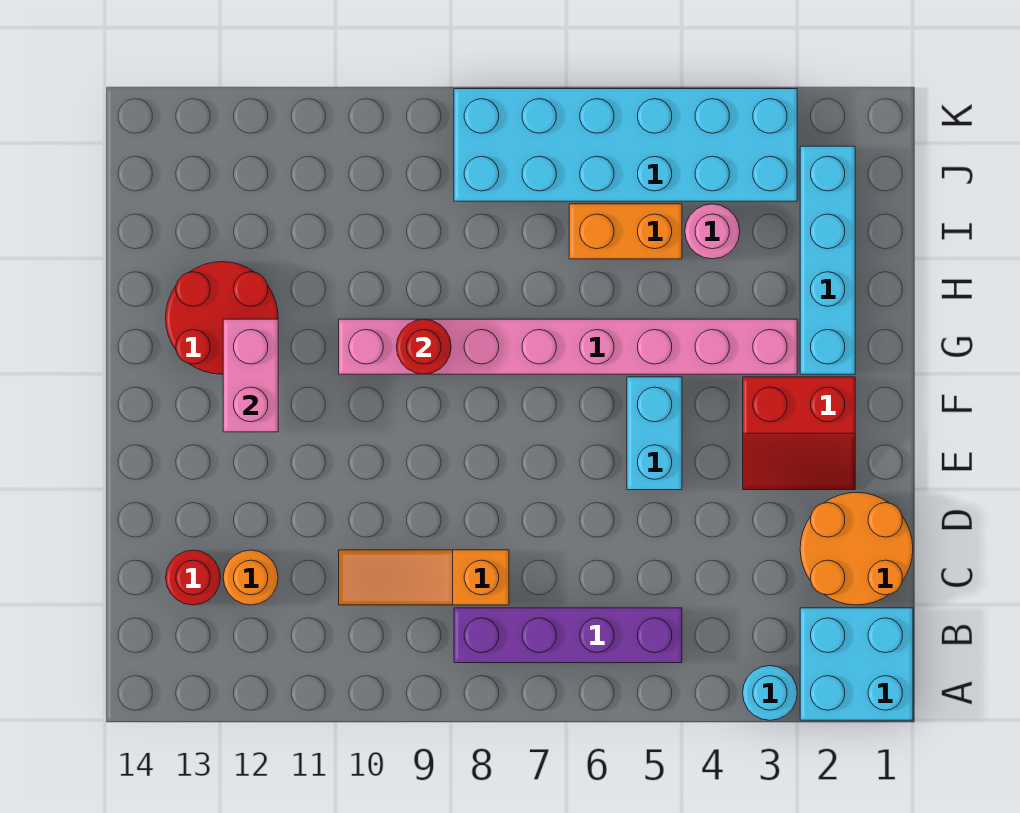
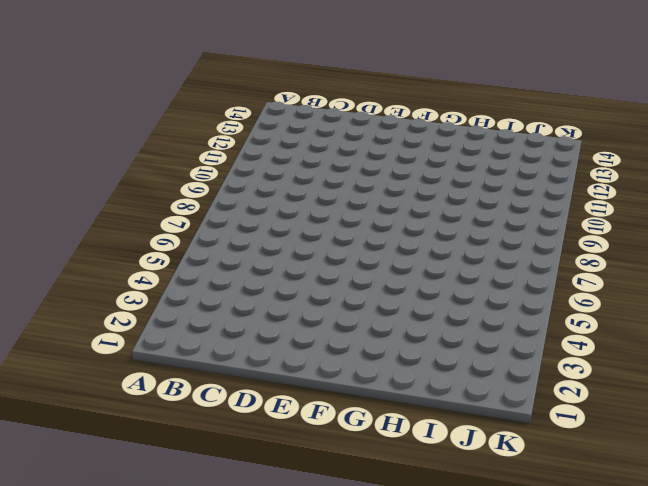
none -> cyan 2x2 brick [800,608,913,720]
none -> cyan 1x1 round brick [743,666,797,720]
none -> purple 1x4 brick [454,608,682,663]

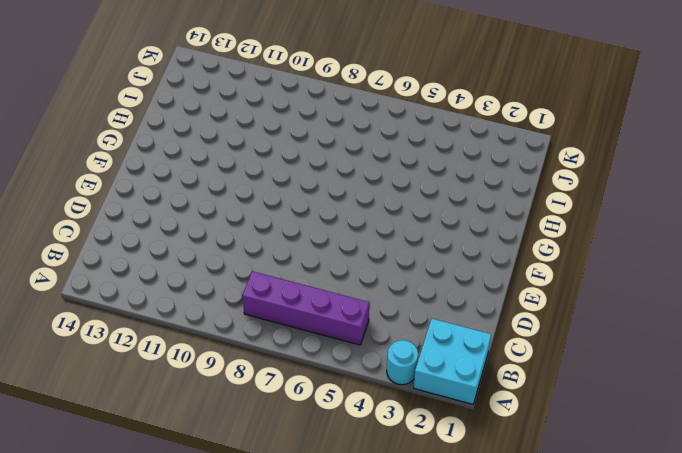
none -> orange 2x2 round brick [800,492,913,605]
none -> orange 1x3 slope [339,550,509,605]
none -> orange 1x1 round brick [223,550,278,605]

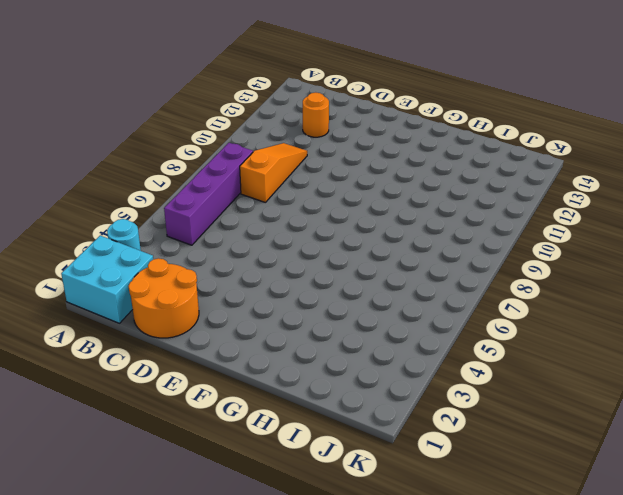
none -> red 1x1 round brick [166,550,220,605]
none -> red 2x2 slope [743,377,855,490]
none -> cyan 1x2 brick [627,377,682,490]

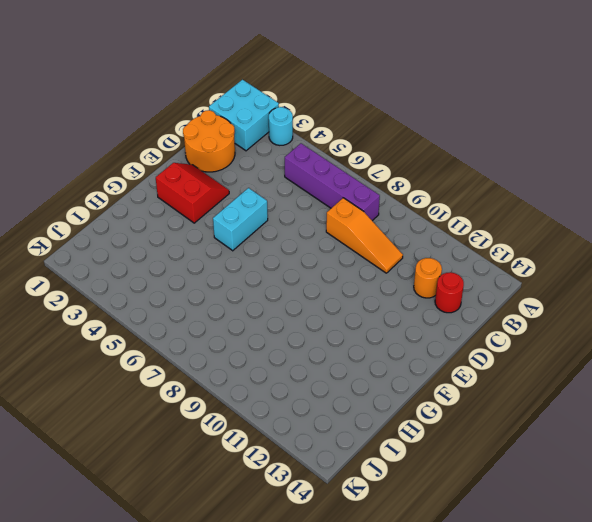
none -> cyan 1x4 brick [800,146,855,374]
none -> pink 1x8 brick [339,319,797,374]
none -> red 2x2 round brick [166,262,278,374]

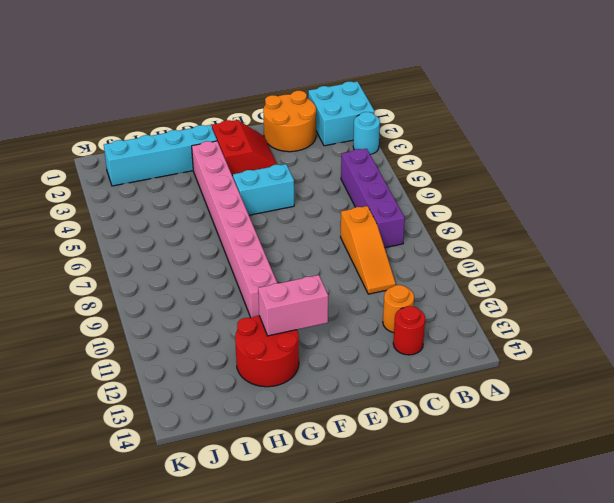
none -> pink 1x1 round brick [685,204,740,259]
none -> orange 1x2 brick [569,204,682,259]
none -> cyan 2x6 brick [454,89,797,201]

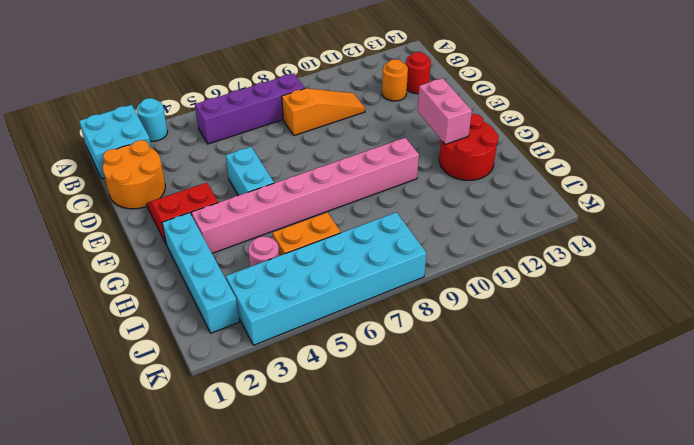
none -> red 1x1 round brick [396,319,451,374]

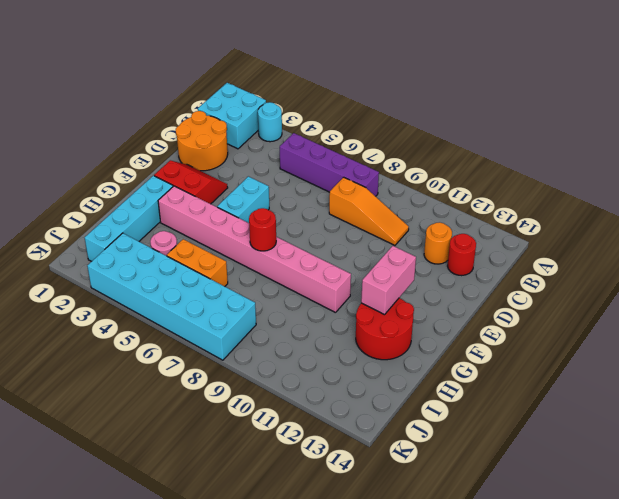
red 1x1 round brick [249,208,276,251] -> red 1x1 round brick moved to [396,319,451,374]

